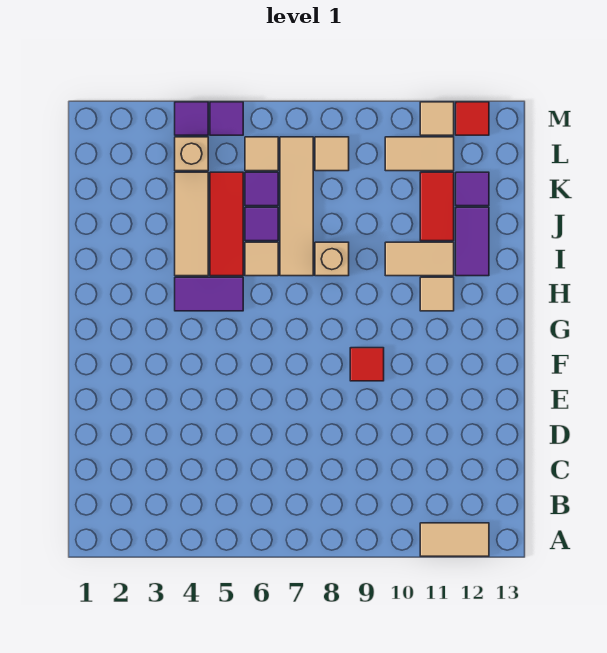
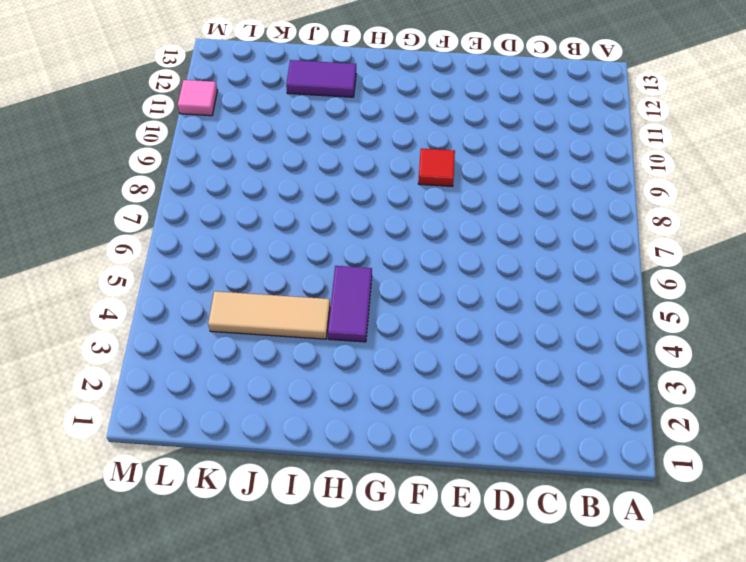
pink 1x1 tile [178,80,218,116] -> tan 1x1 tile [420,102,454,135]
none -> tan 1x2 tile [420,523,489,556]
none -> tan 1x1 tile [420,277,454,311]
none -> red 1x3 tile [210,172,243,276]

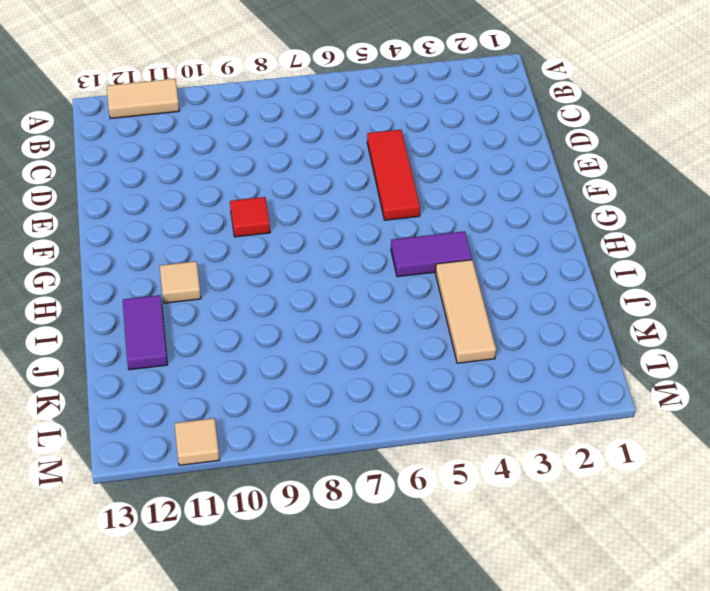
red 1x3 tile [367,130,420,220] -> red 1x3 tile moved to [210,172,243,276]
none -> tan 1x1 tile [245,242,278,276]
none -> tan 1x4 tile [280,137,313,276]
none -> tan 1x1 brick [315,242,349,276]

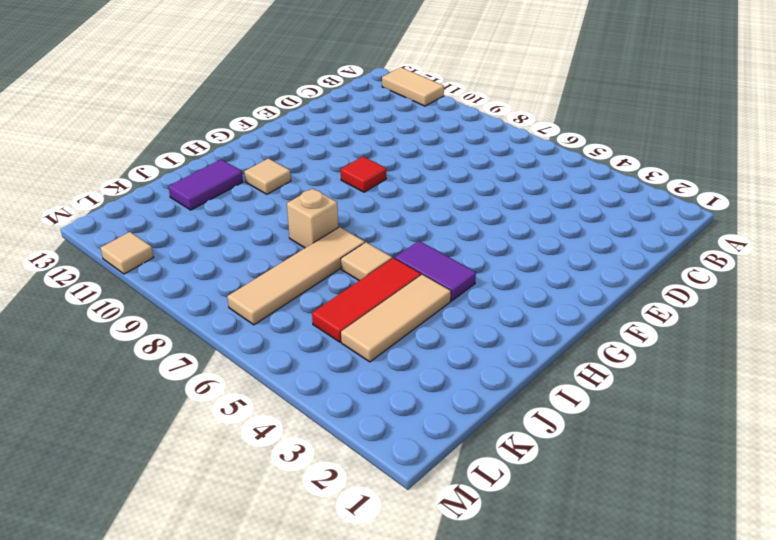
none -> tan 1x2 tile [385,242,454,276]
none -> purple 1x1 tile [245,207,278,241]
none -> red 1x2 tile [420,172,454,241]

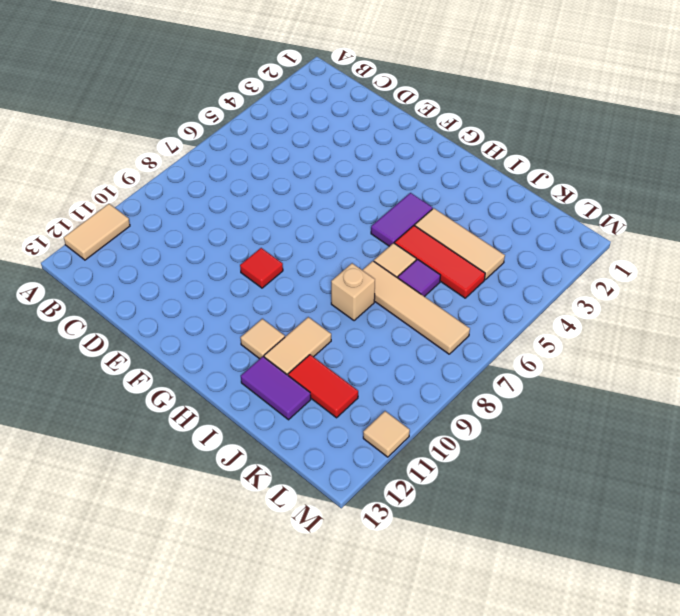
none -> purple 1x1 tile [245,172,278,206]
none -> purple 1x1 tile [456,172,489,206]
none -> tan 1x1 brick [175,137,208,171]

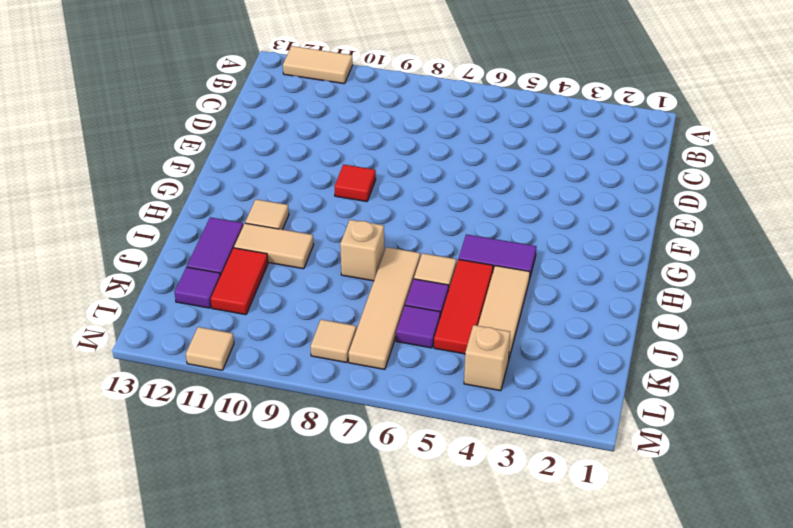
none -> tan 1x1 tile [245,137,278,171]
none -> tan 1x2 tile [385,137,454,171]
none -> purple 1x1 tile [175,102,208,135]

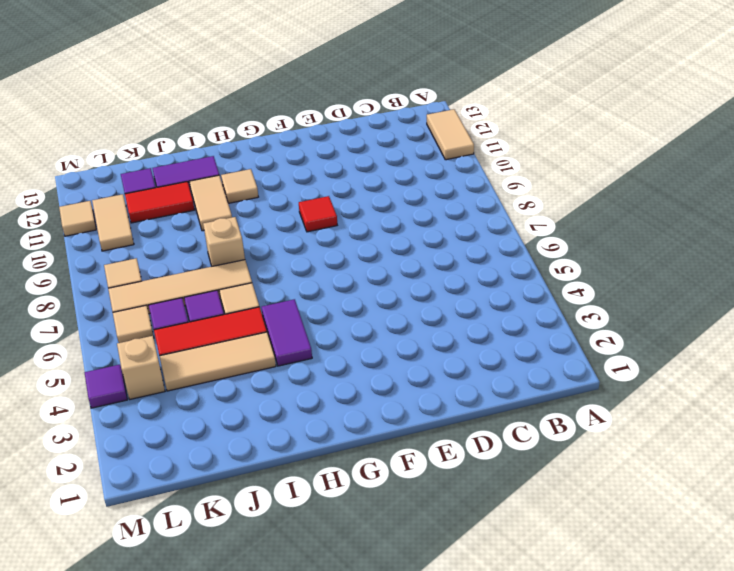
none -> purple 1x1 tile [210,102,243,135]
none -> red 1x1 tile [456,102,489,135]

